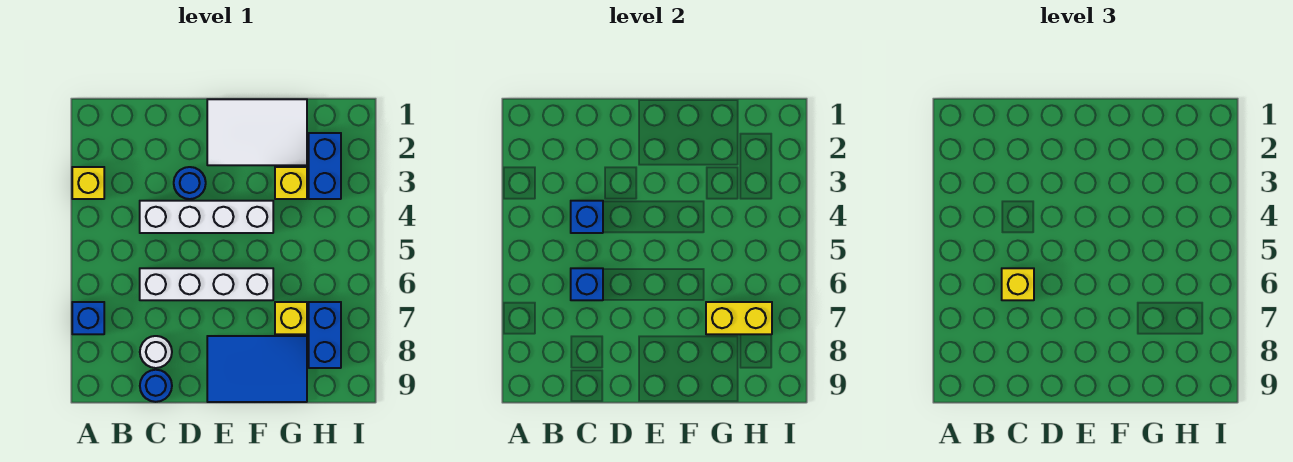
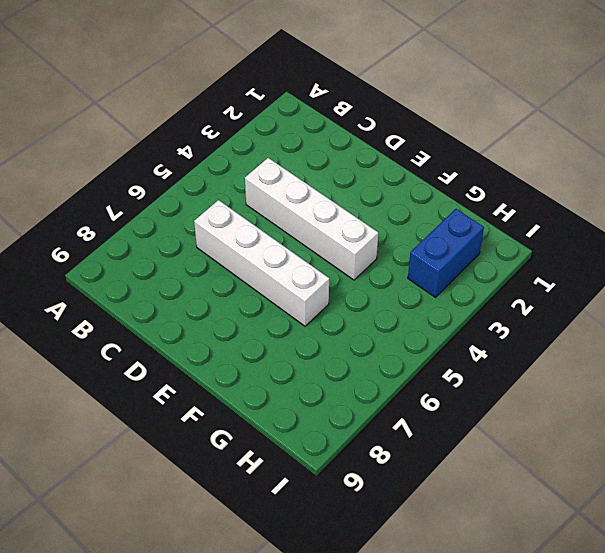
none -> yellow 1x1 brick [72,167,104,199]
none -> blue 1x1 brick [72,302,104,334]
none -> white 1x1 round brick [140,336,172,368]

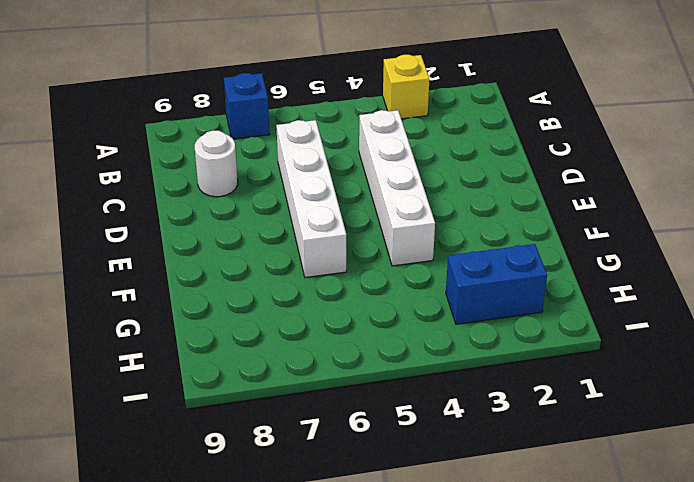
none -> blue 1x1 round brick [140,370,172,402]
none -> blue 1x1 round brick [174,167,206,199]
none -> white 2x3 tile [207,99,307,165]

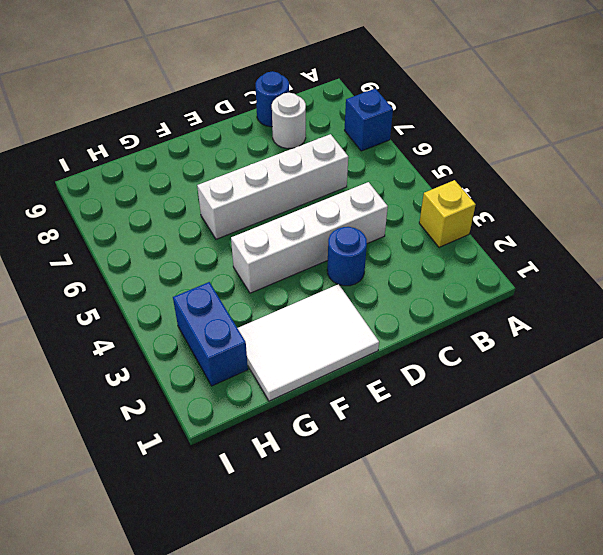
none -> blue 2x3 tile [207,336,307,402]
none -> yellow 1x1 brick [275,167,307,199]
none -> yellow 1x1 brick [275,302,307,334]

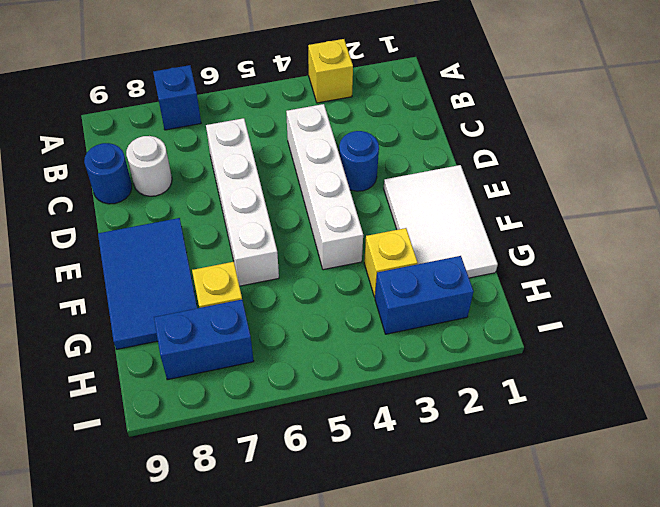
none -> blue 1x1 brick [571,201,603,233]
none -> blue 1x1 brick [571,268,603,300]
none -> yellow 1x2 brick [706,302,772,334]

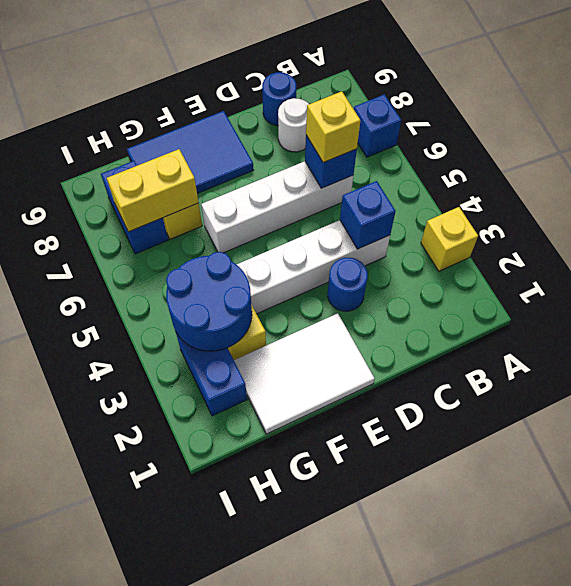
blue 2x2 round brick [166,252,252,351] -> none

